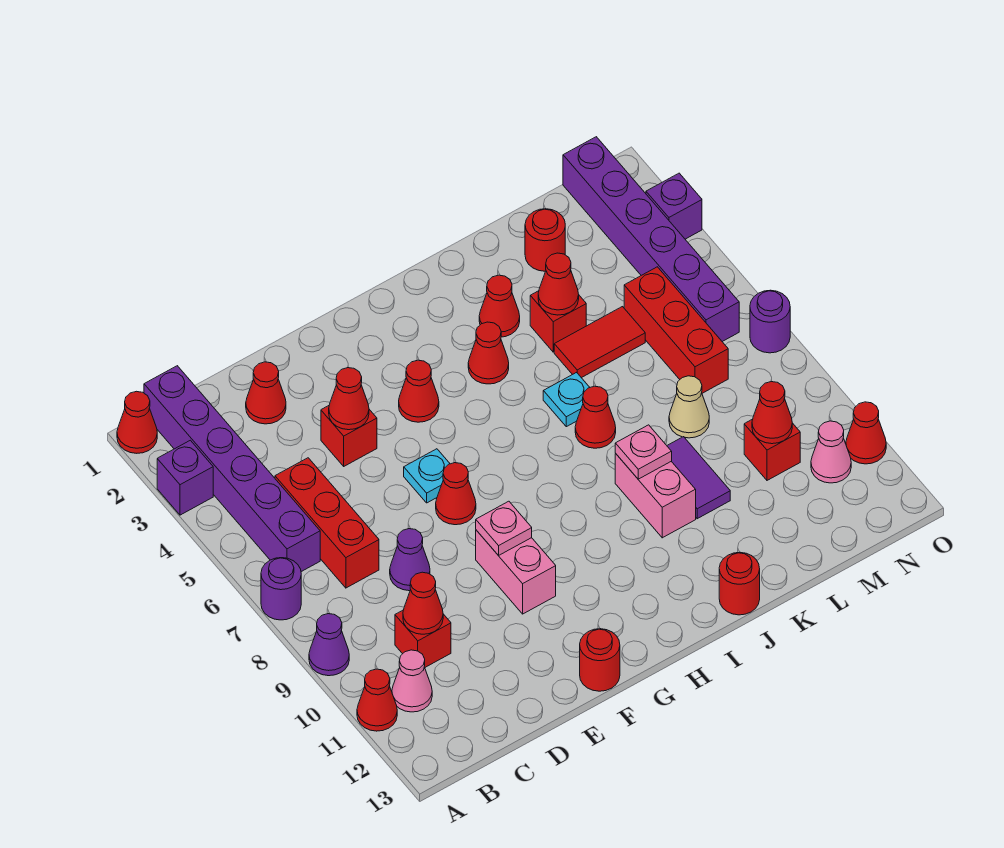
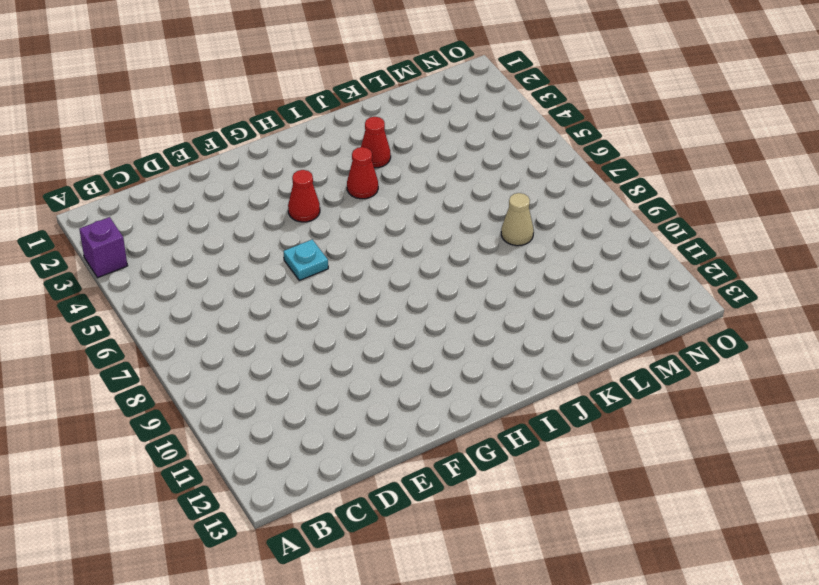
none -> red 1x1 cone [117,391,157,453]
none -> purple 1x1 round brick [261,558,301,620]
none -> purple 1x1 cone [309,614,349,676]
none -> red 1x1 cone [357,669,397,731]

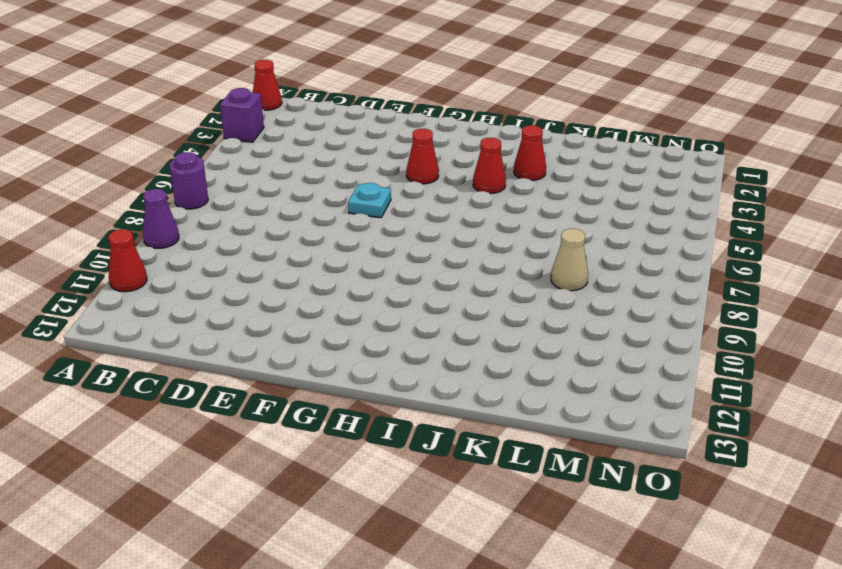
none -> purple 1x6 brick [144,366,320,572]
none -> pink 1x1 cone [392,650,432,712]
none -> red 1x3 brick [275,458,379,588]
none -> red 1x1 brick [395,610,451,667]

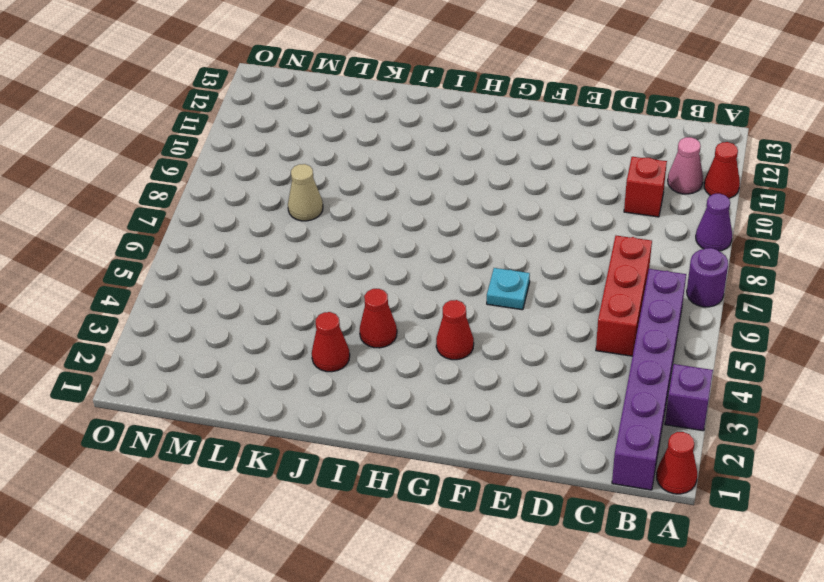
none -> red 1x1 cone [246,362,286,424]
none -> purple 1x1 cone [390,529,430,591]
none -> red 1x1 brick [321,406,377,466]
none -> red 1x1 cone [436,463,476,525]

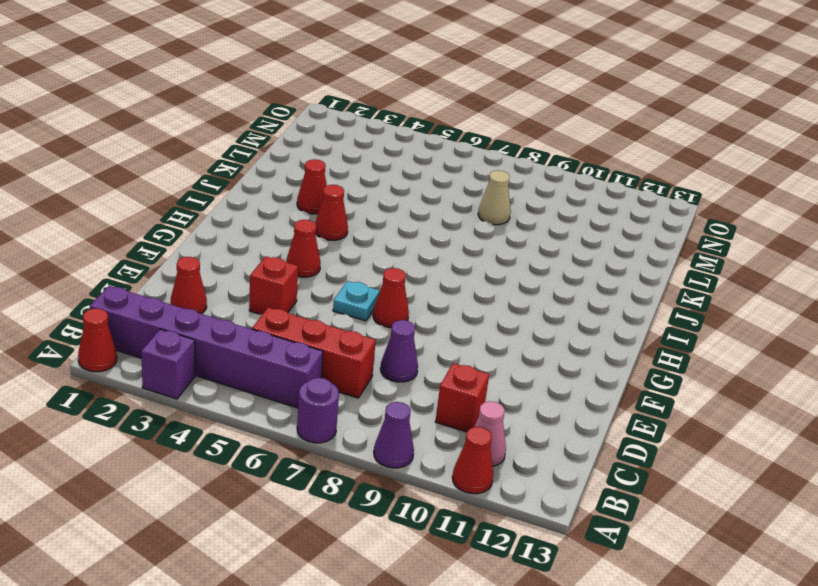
none -> pink 1x2 brick [476,530,556,614]
none -> red 1x1 round brick [580,629,620,691]
none -> cyan 1x1 plate [543,373,590,427]
none -> red 1x1 cone [575,386,616,448]

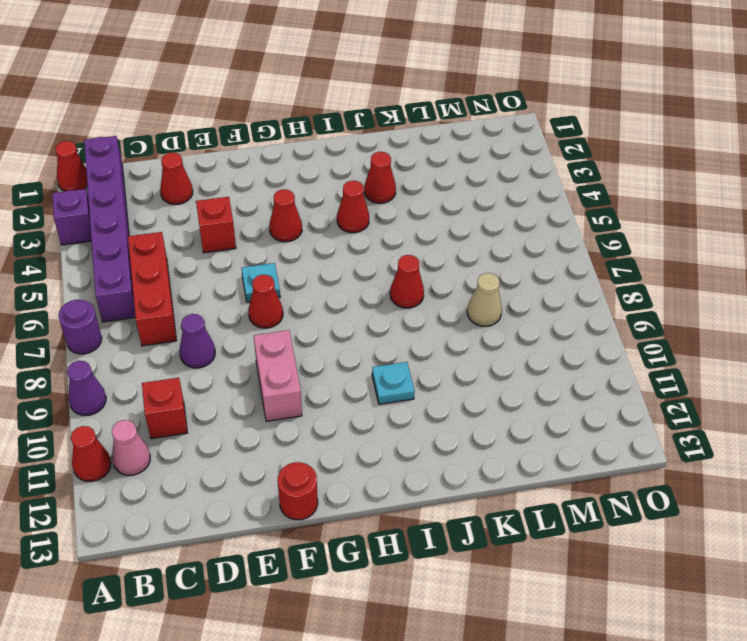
cyan 1x1 plate [372,362,415,404] -> cyan 1x1 plate moved to [543,373,590,427]
none -> pink 1x2 brick [615,454,696,538]
none -> red 1x1 round brick [719,552,760,615]
none -> red 1x1 brick [530,291,586,352]
none -> red 1x2 tile [554,307,645,378]

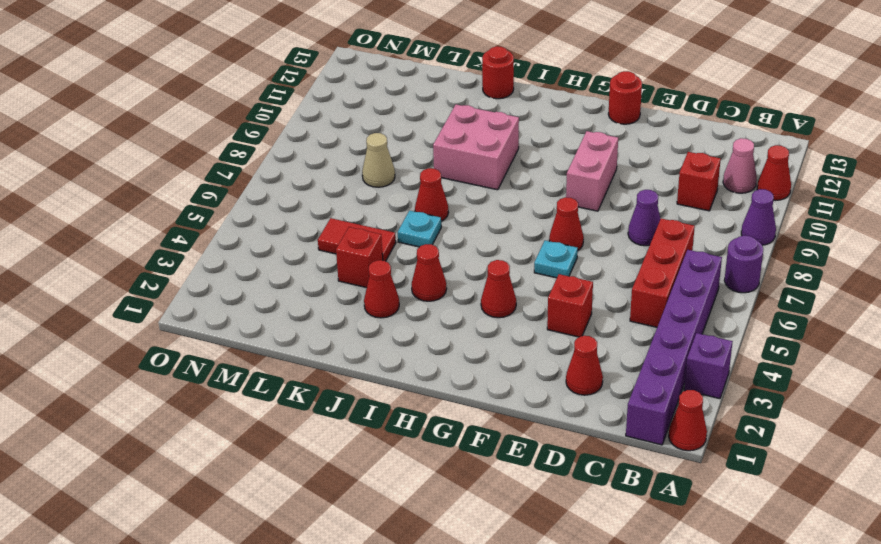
pink 2x2 brick [433,105,519,190] -> pink 1x2 brick [615,454,696,538]
none -> purple 1x2 tile [667,437,730,519]
none -> red 1x1 round brick [525,209,565,271]
none -> red 1x3 brick [624,267,728,393]
none -> red 1x1 brick [744,419,800,480]

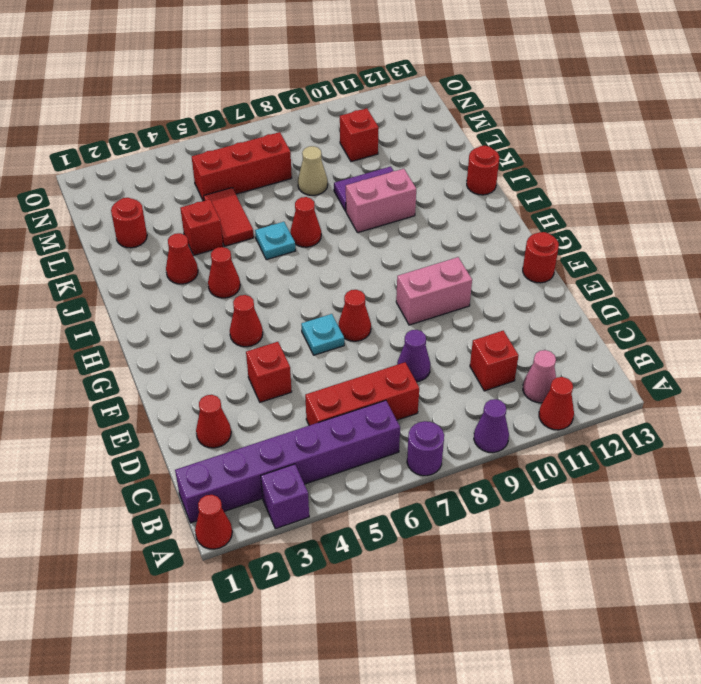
none -> purple 1x6 brick [563,137,739,342]
none -> pink 1x1 cone [811,421,851,483]
none -> purple 1x1 brick [646,173,702,239]
none -> purple 1x1 round brick [750,290,790,353]

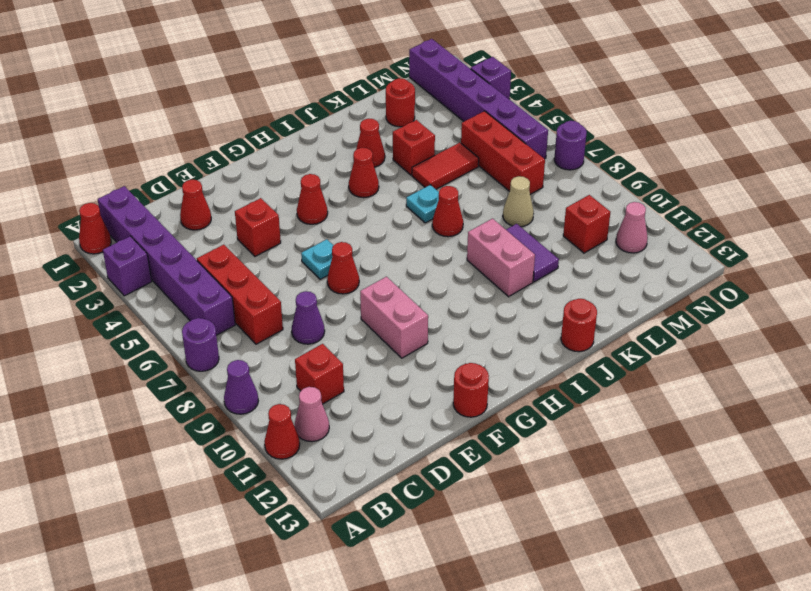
none -> red 1x1 cone [846,402,886,464]
none -> red 1x1 cone [403,572,443,634]
none -> red 1x1 cone [329,368,369,430]
none -> pink 1x1 plate [476,501,532,556]

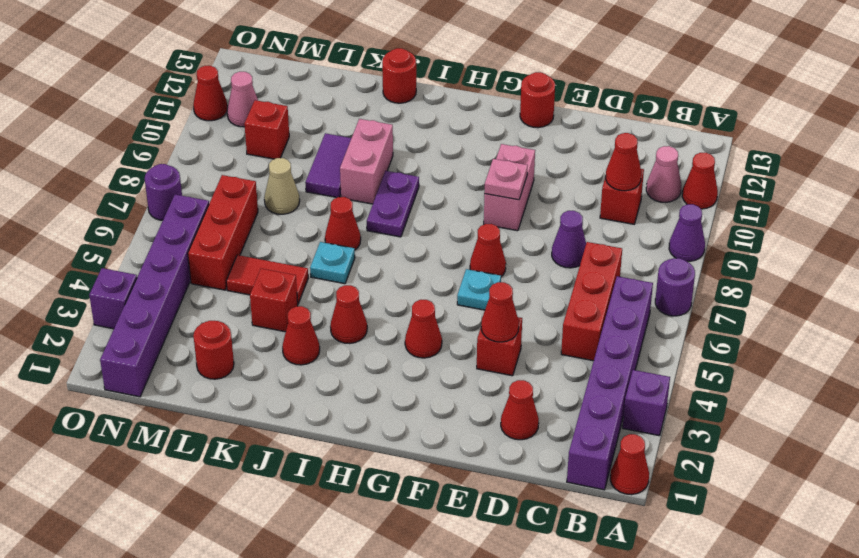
purple 1x2 plate [367,171,419,237] -> none
none -> pink 1x1 plate [615,425,672,479]
none -> red 1x1 cone [538,253,579,315]
none -> red 1x1 cone [752,382,792,444]

